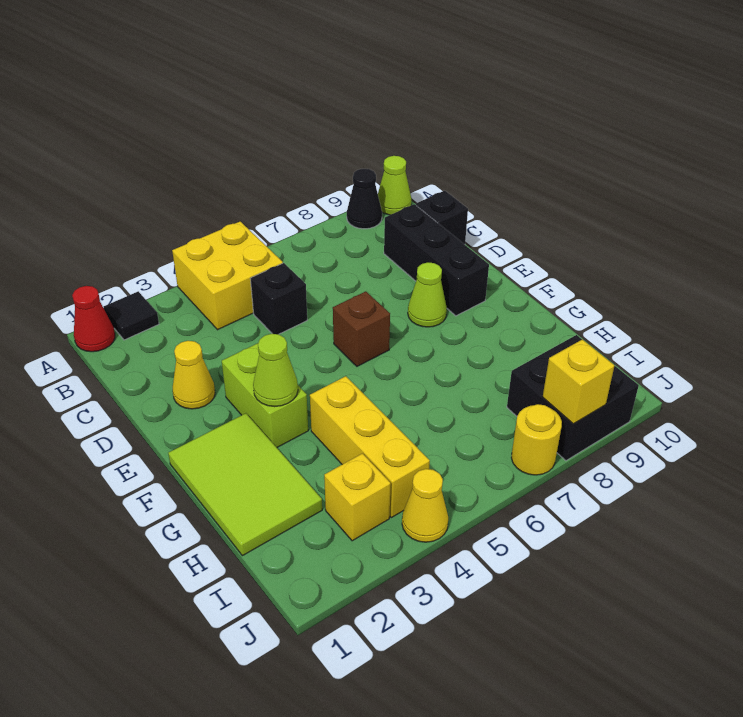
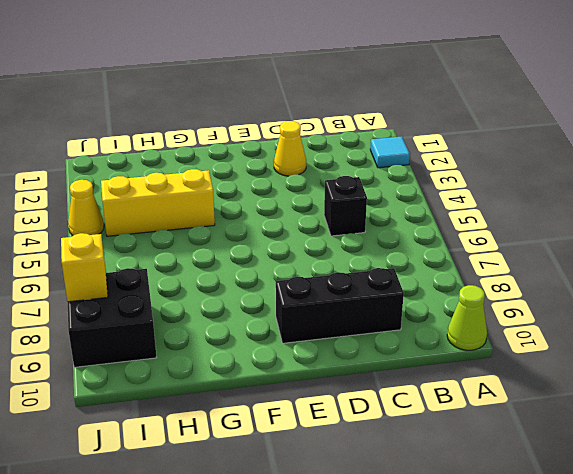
cyan 1x1 tile [370,136,410,168] -> black 1x1 tile [104,291,159,340]
none -> red 1x1 cone [72,286,115,352]
none -> yellow 2x2 brick [172,221,283,330]
none -> black 1x1 cone [347,169,382,229]

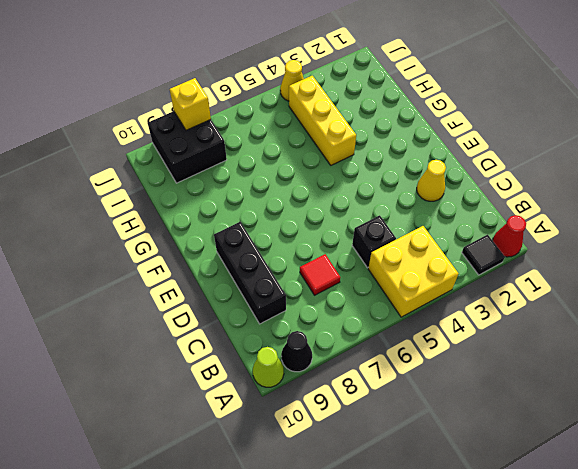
red 1x1 tile [300,254,341,295] -> none
none -> black 1x1 brick [416,191,468,244]
none -> lime 1x2 brick [222,343,308,447]
none -> brown 1x1 brick [333,291,390,366]

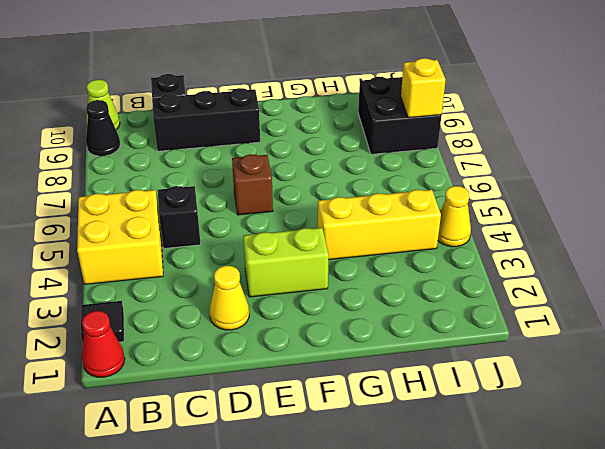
none -> lime 1x1 cone [408,262,447,327]
none -> lime 2x3 tile [168,413,322,556]
none -> yellow 1x1 brick [324,453,391,541]

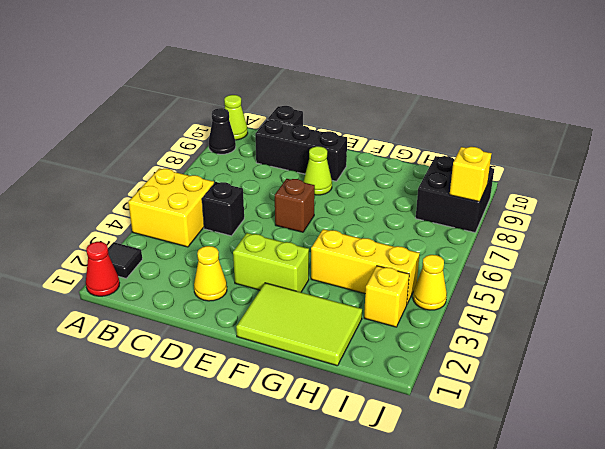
none -> yellow 1x1 round brick [511,404,562,475]
none -> lime 1x1 cone [253,334,298,407]

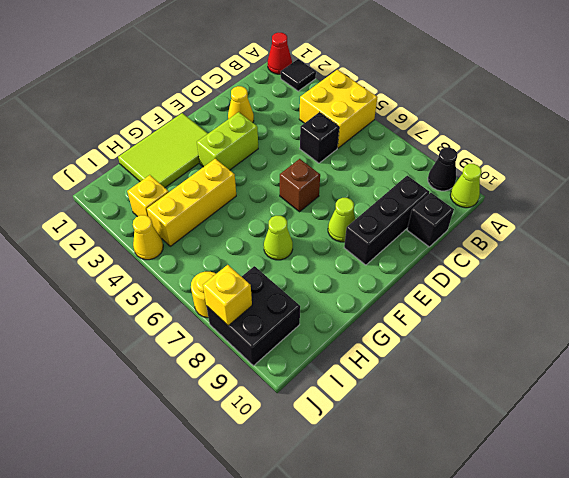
lime 1x1 cone [264,216,293,260] -> lime 1x1 cone moved to [253,334,298,407]

